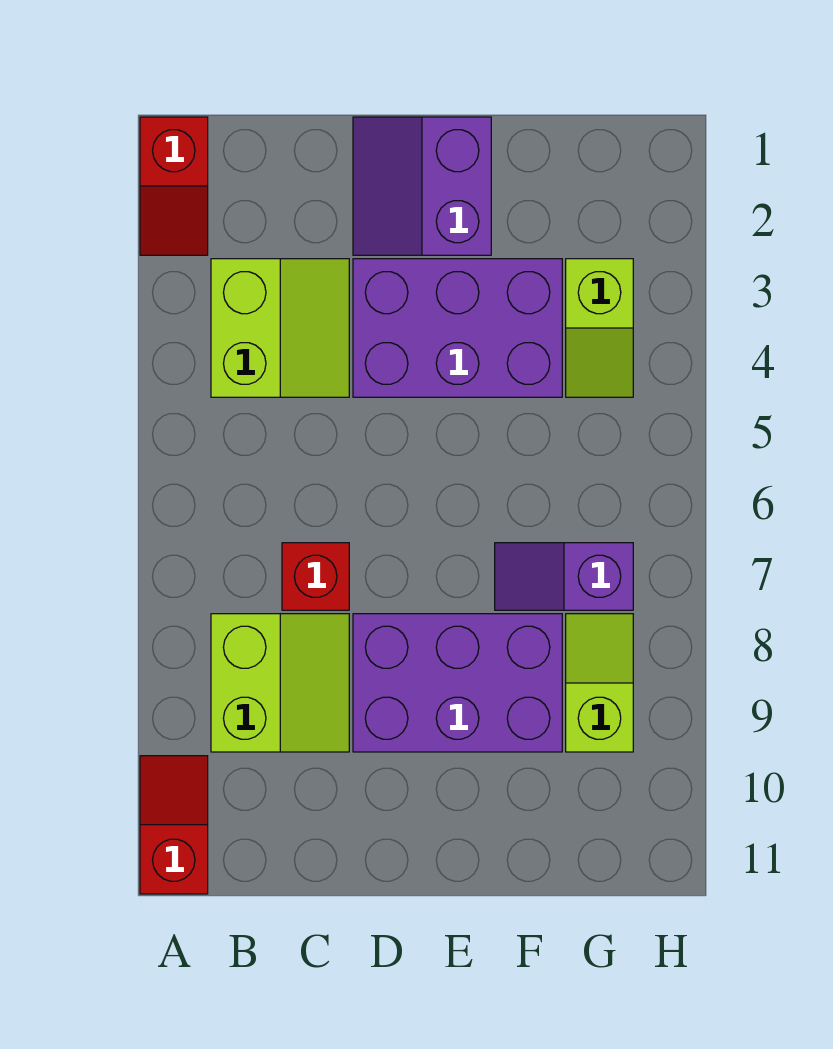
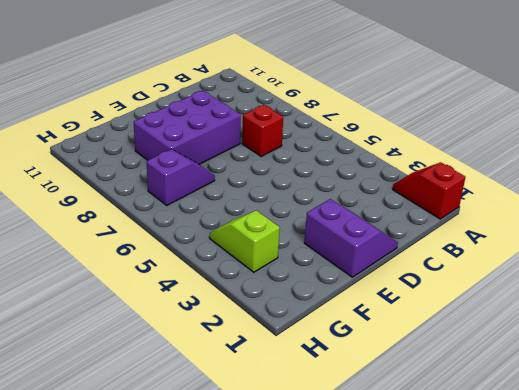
none -> red 1x2 slope [140,756,208,894]
none -> lime 2x2 slope [211,259,349,397]

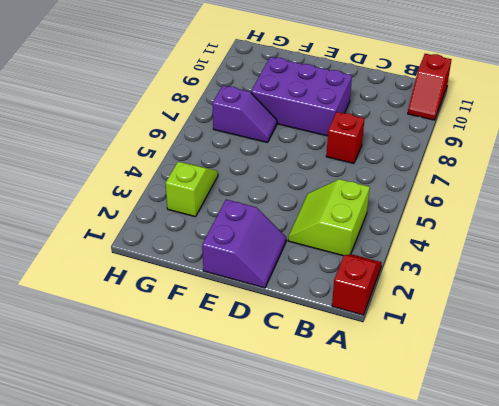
none -> lime 2x2 slope [211,614,349,752]
none -> purple 2x3 brick [353,259,562,397]

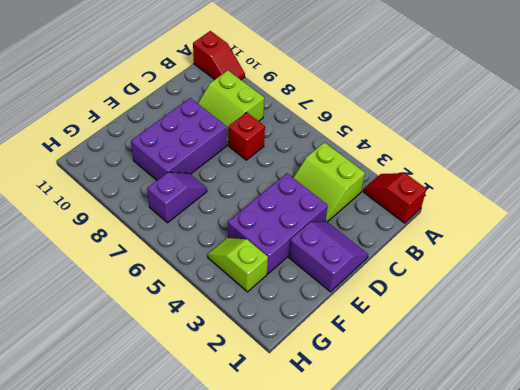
none -> lime 1x2 slope [566,614,633,752]

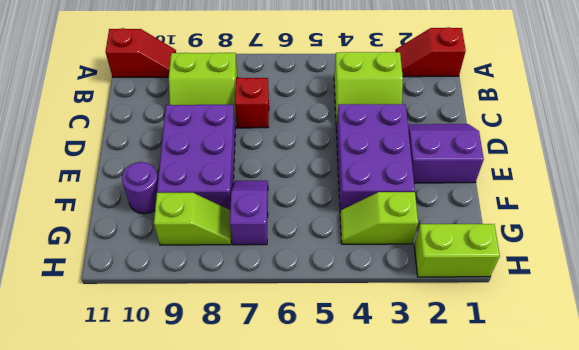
purple 1x1 round brick [122,162,158,214] -> none
lime 1x2 brick [414,224,500,277] -> none

